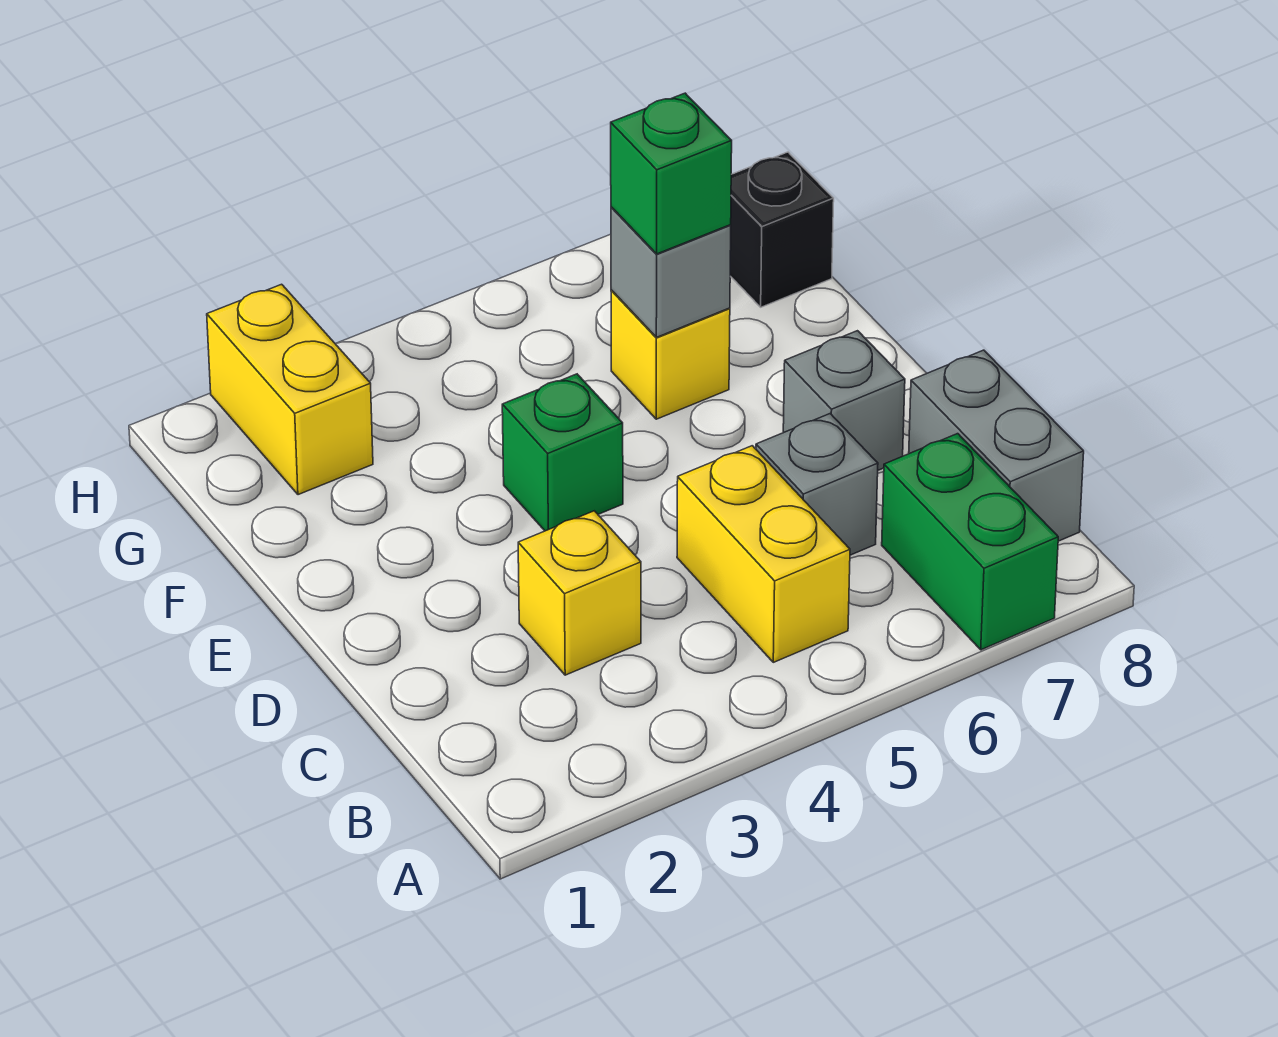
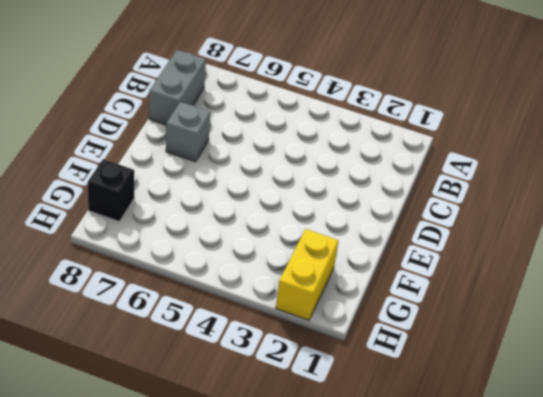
none -> green 1x2 brick [882,434,1058,650]
none -> yellow 1x2 brick [677,446,850,662]
none -> yellow 1x1 brick [518,511,641,675]

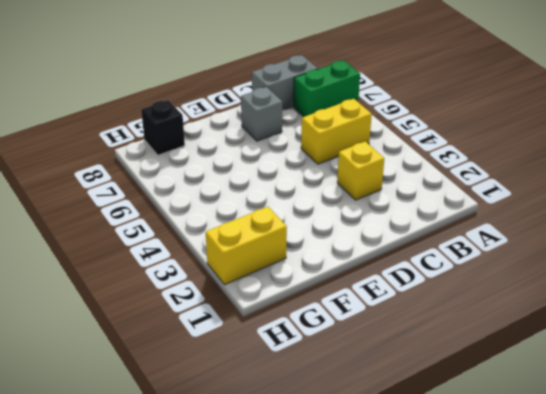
none -> grey 1x1 brick [756,414,878,555]
none -> green 1x1 brick [502,374,623,531]
none -> yellow 1x1 brick [611,290,730,419]

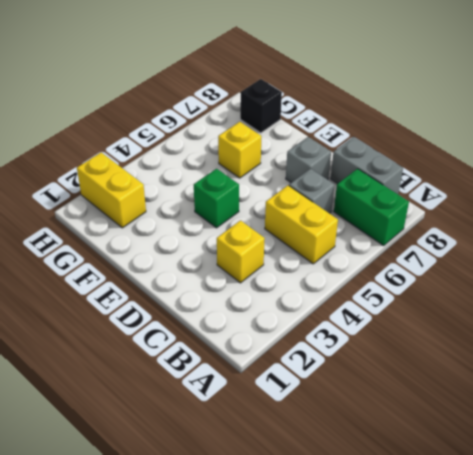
none -> grey 1x1 brick [611,207,731,337]
none -> green 1x1 brick [611,93,732,254]

